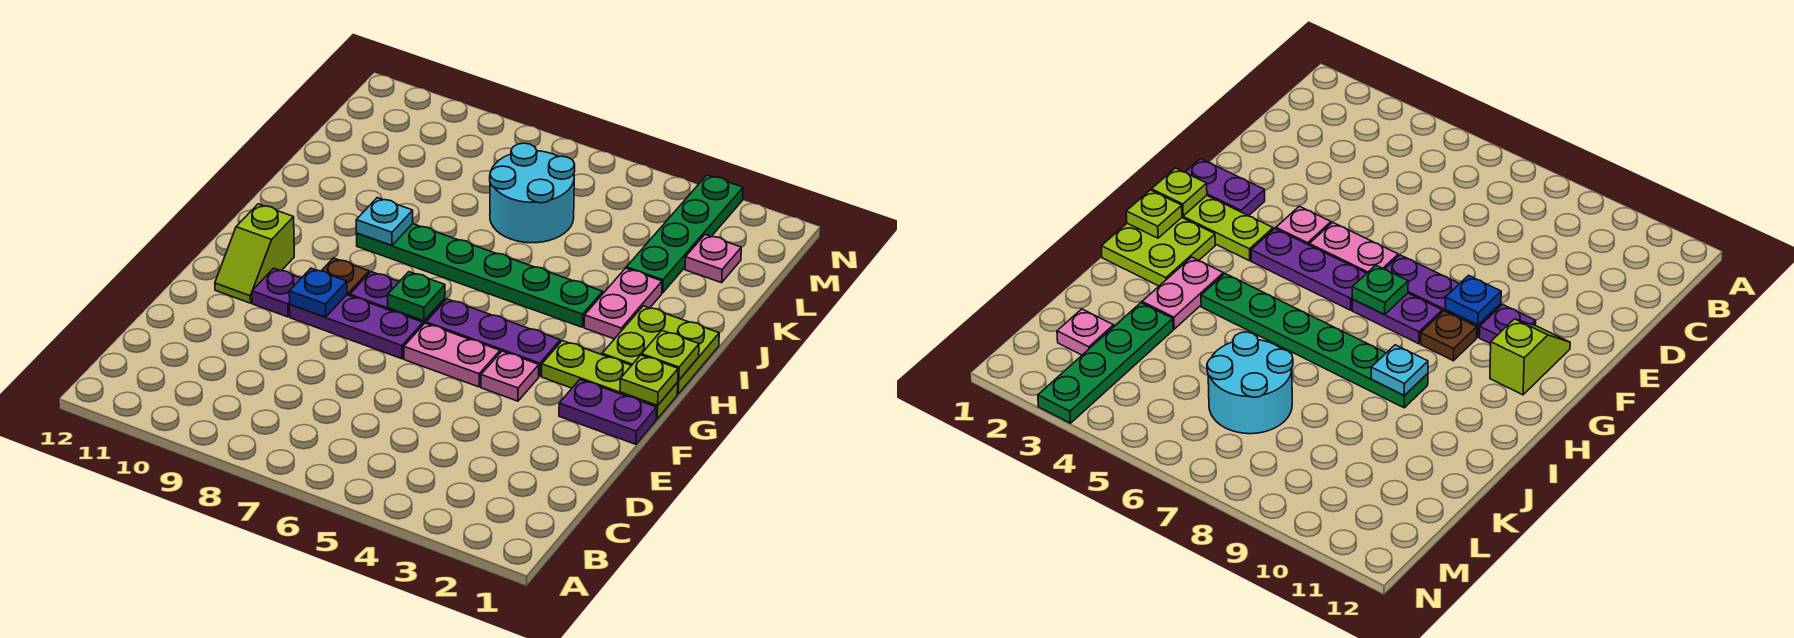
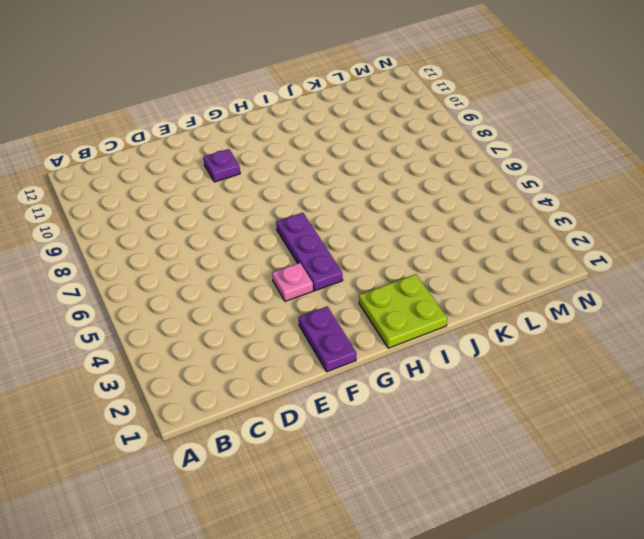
none -> pink 1x2 plate [404,323,500,387]
none -> purple 1x3 plate [290,295,423,359]
none -> lime 1x2 slope [215,204,294,303]

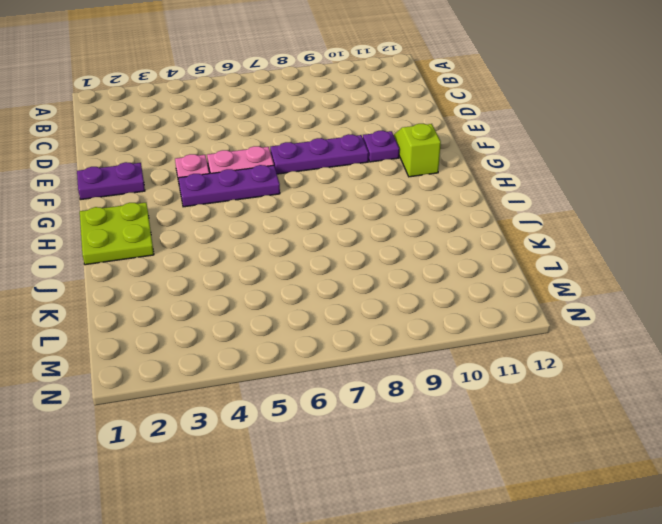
none -> lime 1x3 plate [542,341,678,419]
none -> purple 1x2 plate [350,272,445,325]
none -> brown 1x1 plate [322,258,369,296]

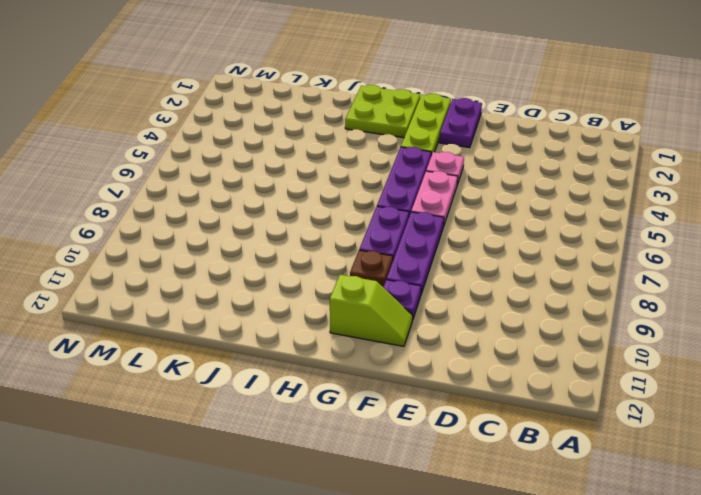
none -> pink 1x2 plate [584,268,662,339]
none -> green 1x6 plate [356,224,603,327]
none -> green 1x4 plate [626,175,743,293]

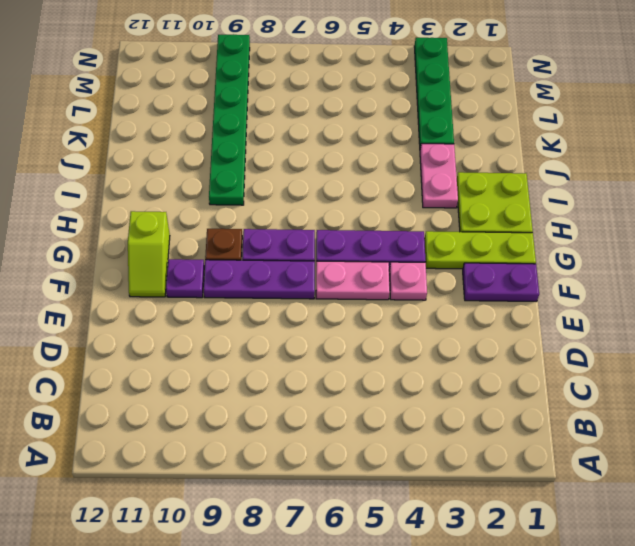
green 1x6 plate [209,34,250,205] -> green 1x6 plate turned to [356,224,603,327]
none -> cyan 2x2 round brick [490,143,575,243]
none -> pink 1x1 plate [685,235,741,283]
none -> blue 1x1 plate [289,268,347,317]

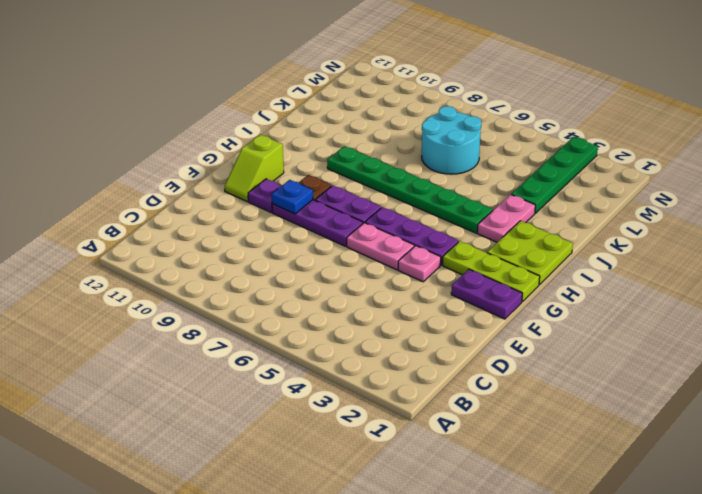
none -> pink 1x1 plate [685,235,741,283]
none -> lime 1x1 plate [620,355,678,405]
none -> green 1x1 plate [388,272,445,321]

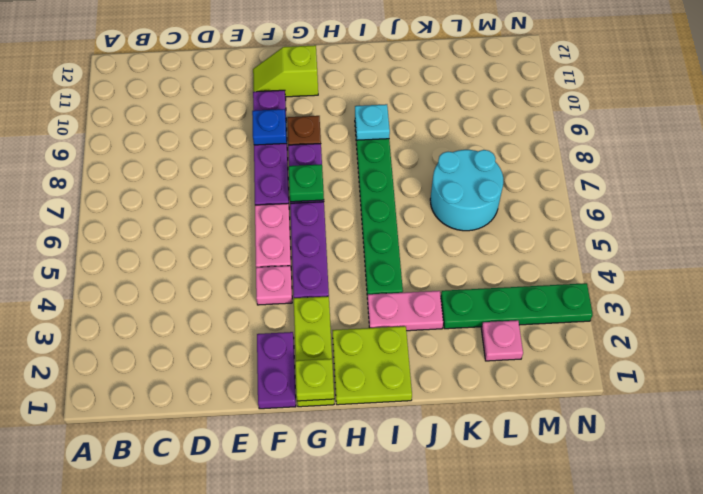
none -> lime 1x1 plate [642,331,699,380]

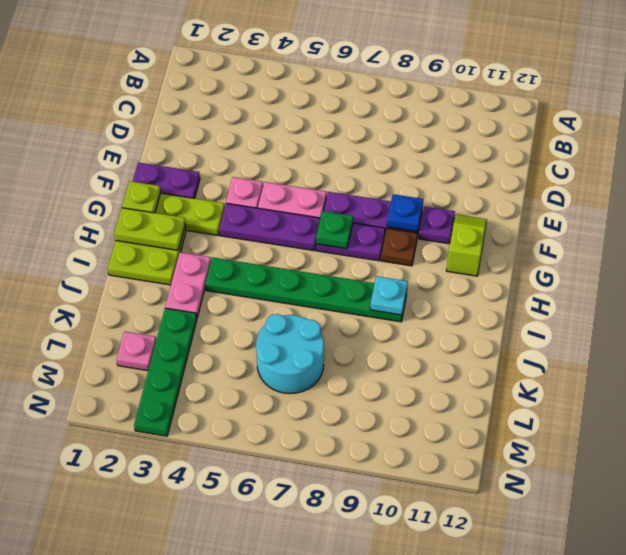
lime 1x2 plate [114,208,185,250] -> lime 1x1 plate [642,331,699,380]

